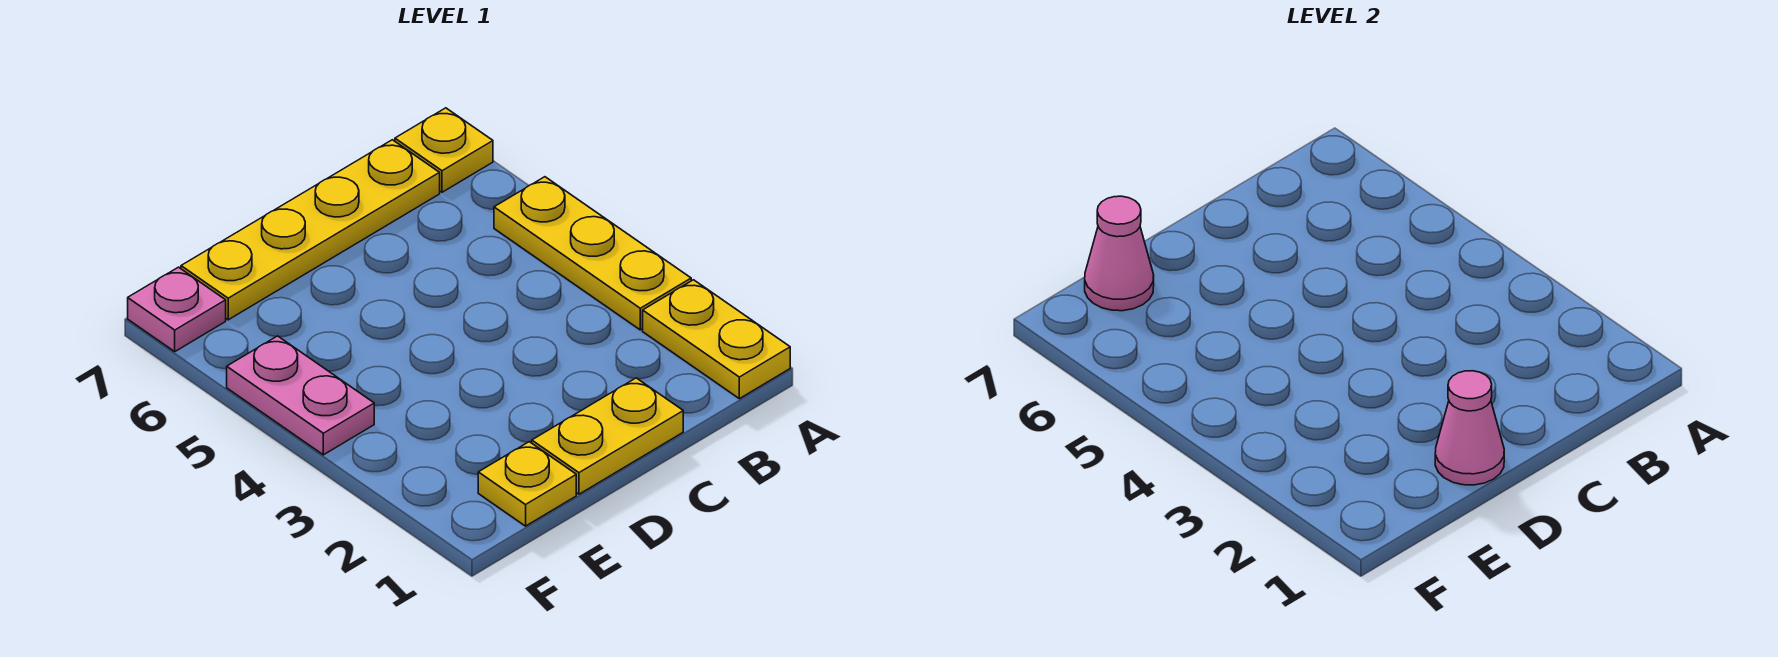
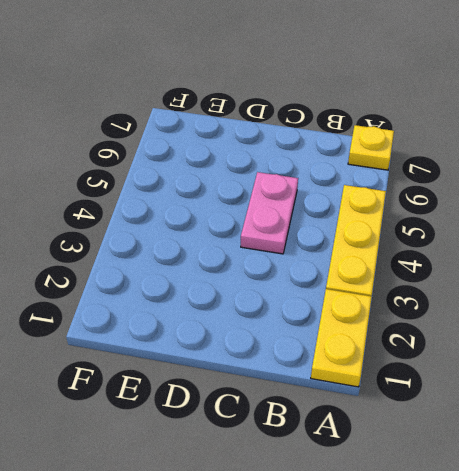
pink 1x2 plate [241,172,298,254] -> pink 1x2 plate moved to [227,336,374,455]
none -> yellow 1x4 plate [181,140,440,320]
none -> yellow 1x2 plate [532,378,683,494]

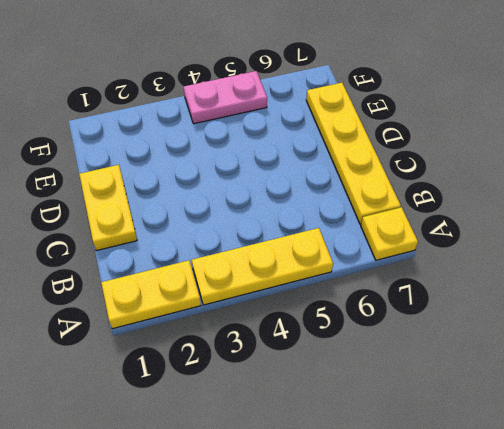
none -> yellow 1x1 plate [478,442,576,526]
none -> pink 1x1 plate [128,267,226,351]

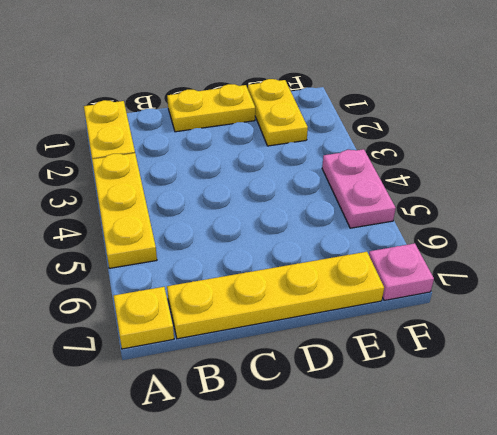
yellow 1x2 plate [248,79,308,146] -> yellow 1x1 plate [478,442,576,526]
none -> pink 1x1 cone [1435,371,1504,485]
none -> pink 1x1 cone [1085,196,1154,311]

